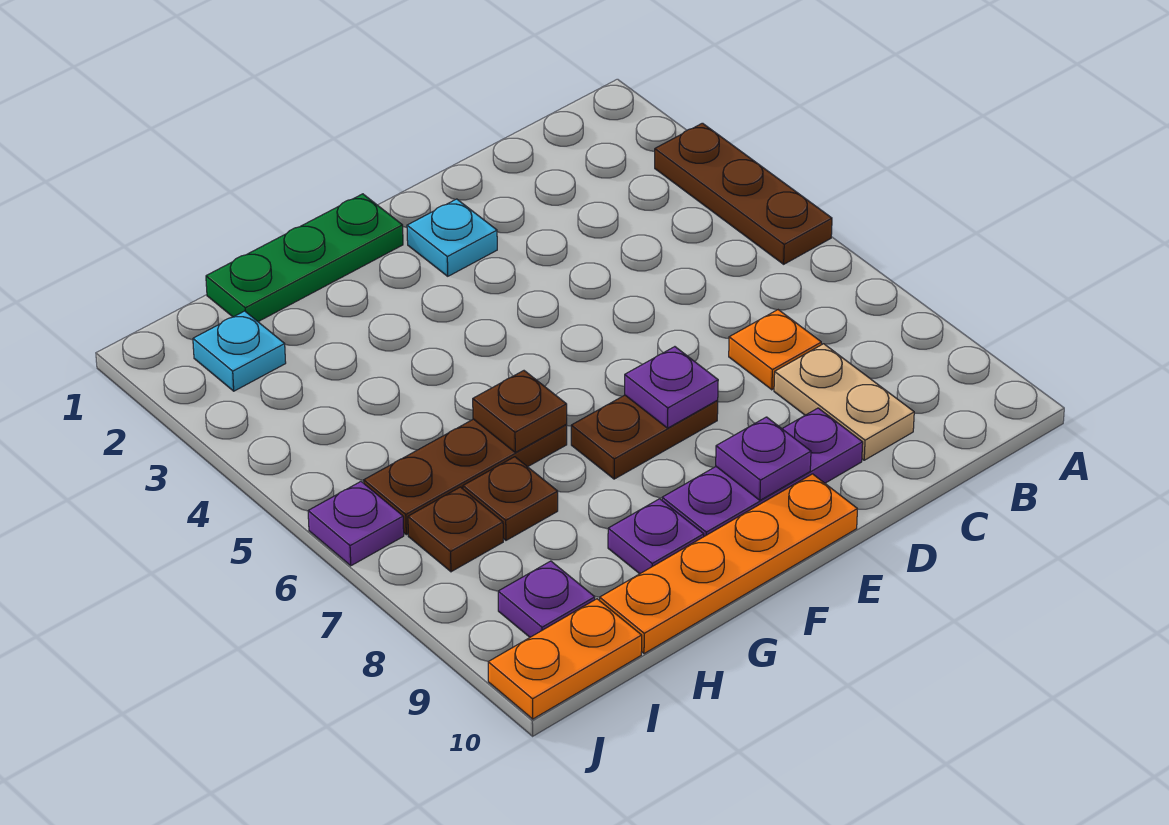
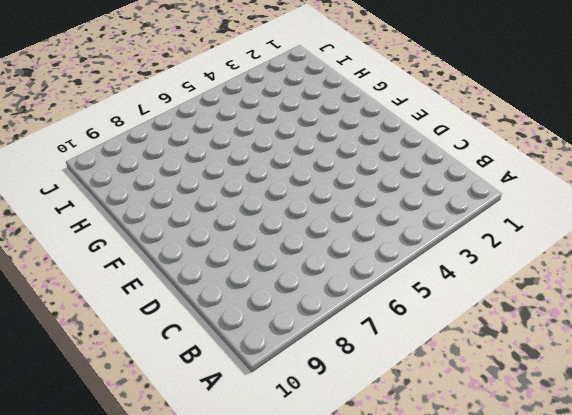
none -> brown 1x3 plate [655,123,832,264]
none -> orange 1x1 plate [729,310,821,390]
none -> tan 1x2 plate [774,344,914,460]

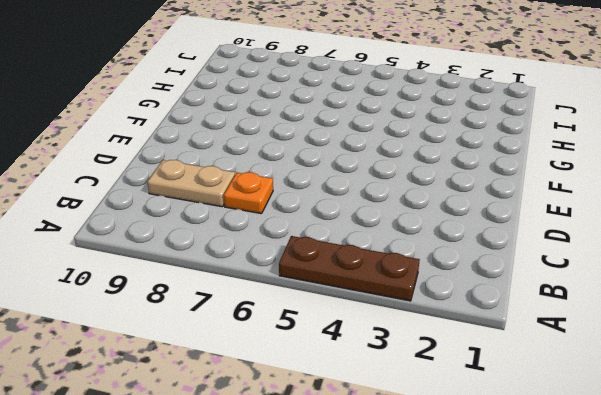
none -> purple 1x3 plate [662,408,863,536]
none -> cyan 1x1 plate [407,199,497,276]
none -> brown 1x2 plate [571,395,718,479]

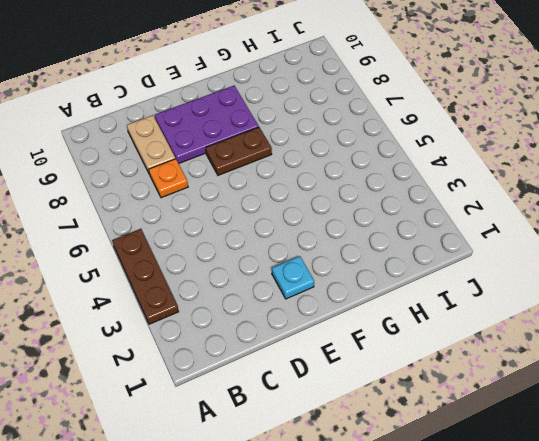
purple 2x3 plate [155,86,259,164] -> purple 1x3 plate [662,408,863,536]
none -> orange 1x4 plate [600,474,857,654]
none -> green 1x3 plate [206,194,403,322]
none -> brown 1x3 plate [364,419,567,535]

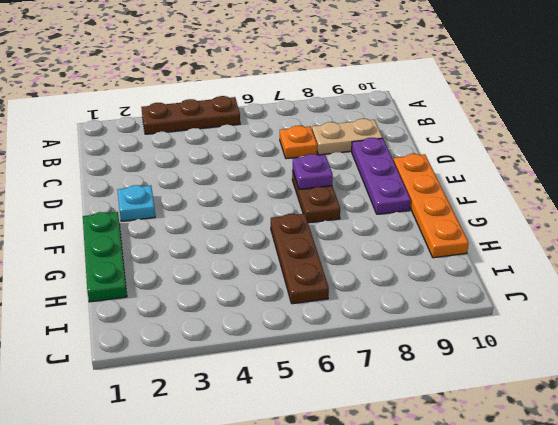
none -> purple 1x1 plate [608,499,704,574]
none -> brown 1x1 plate [463,457,558,540]
none -> cyan 1x1 plate [193,311,286,391]

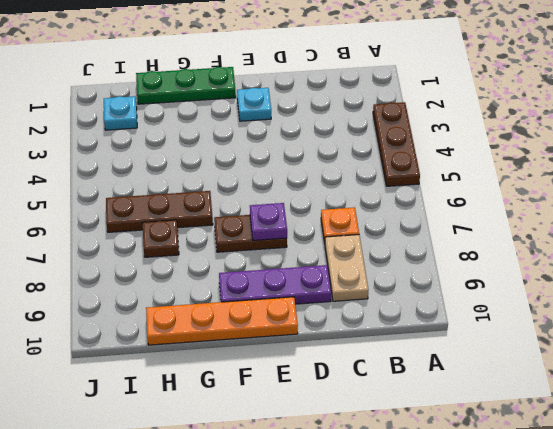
none -> purple 1x1 plate [608,499,704,574]
none -> brown 1x1 plate [408,487,503,572]
none -> purple 1x1 plate [498,561,595,637]

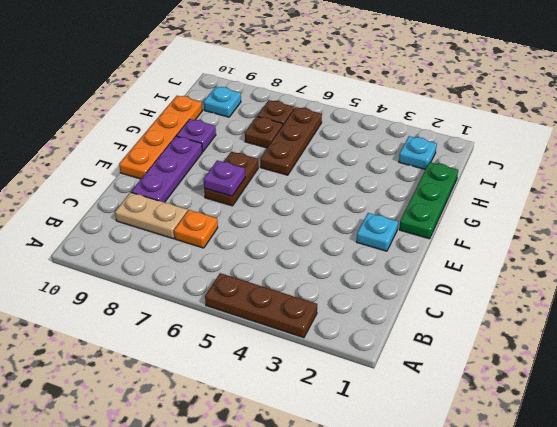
cyan 1x1 plate [204,86,241,117] -> purple 1x1 plate [498,561,595,637]
none -> orange 1x2 plate [488,599,642,719]
none -> purple 1x1 plate [308,482,404,566]
none -> purple 1x1 plate [716,417,811,500]

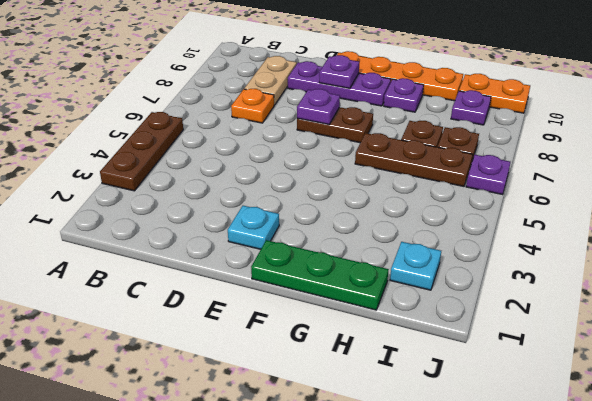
none -> brown 1x1 plate [473,371,567,453]

